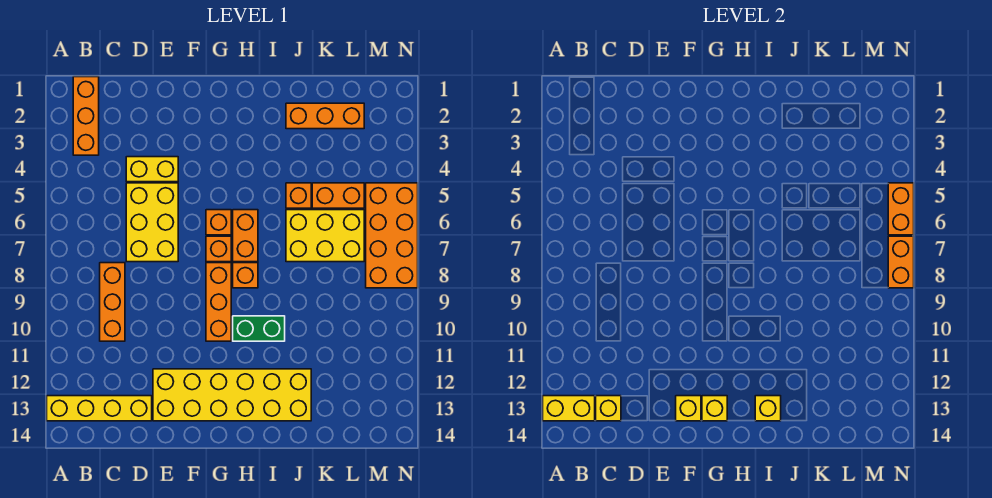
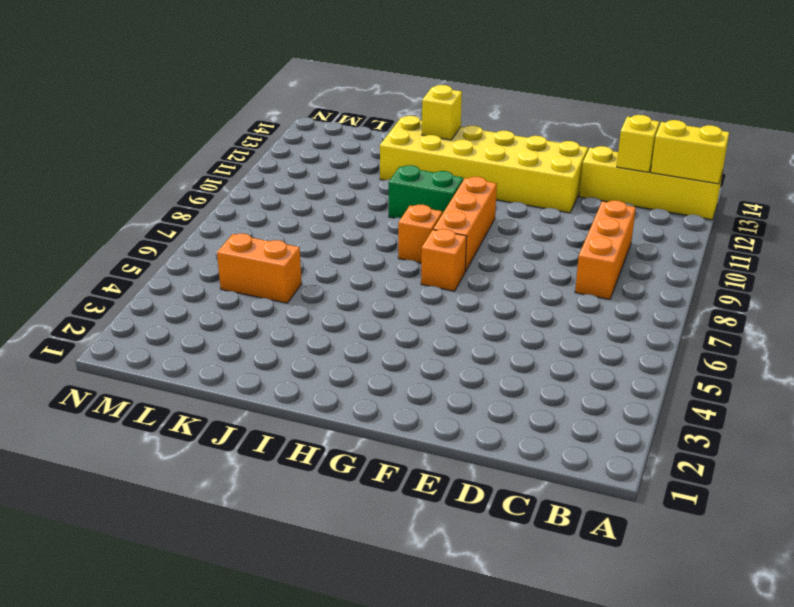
none -> orange 1x3 brick [73,77,99,155]
none -> yellow 1x2 brick [126,157,178,182]
none -> yellow 2x3 brick [126,183,178,262]

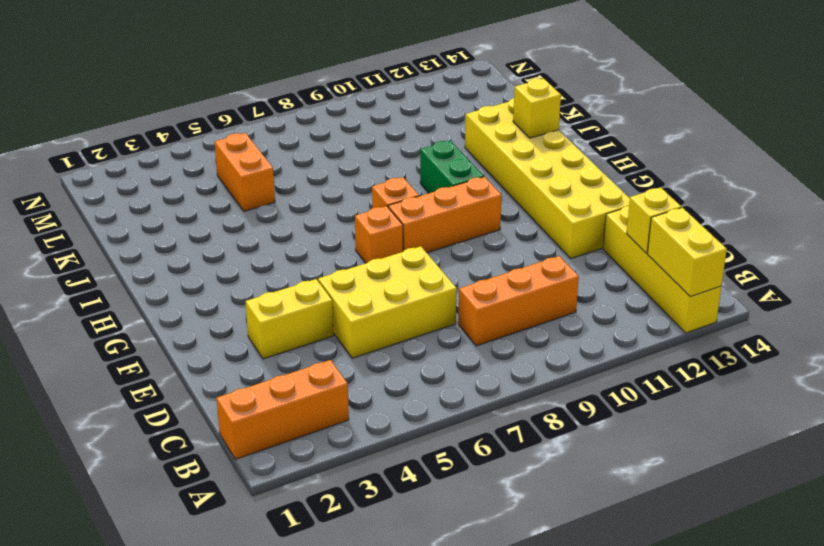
yellow 1x2 brick [246,279,334,359] -> yellow 1x2 brick turned to [126,157,178,182]
none -> orange 1x1 brick [206,210,231,235]
none -> orange 1x2 brick [233,210,258,262]
none -> orange 1x3 brick [286,103,364,129]

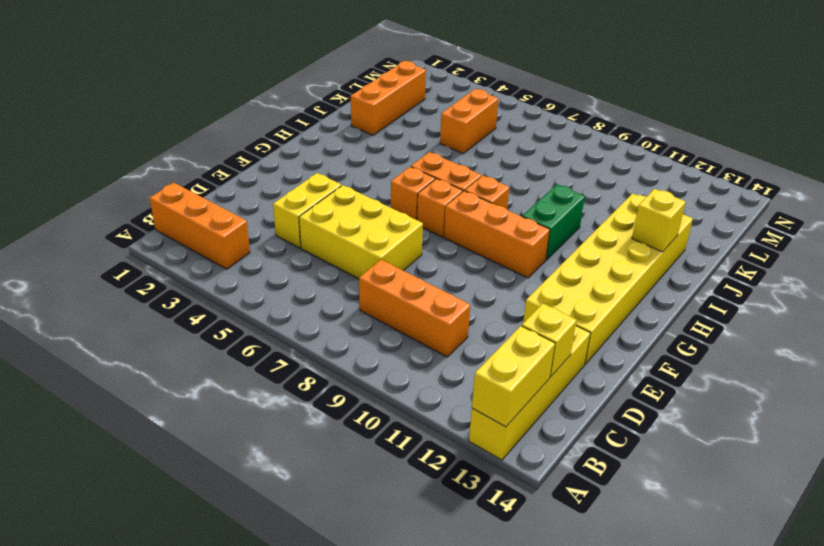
none -> orange 1x1 brick [286,183,311,208]
none -> yellow 2x3 brick [286,210,364,262]
none -> orange 2x4 brick [366,183,418,288]

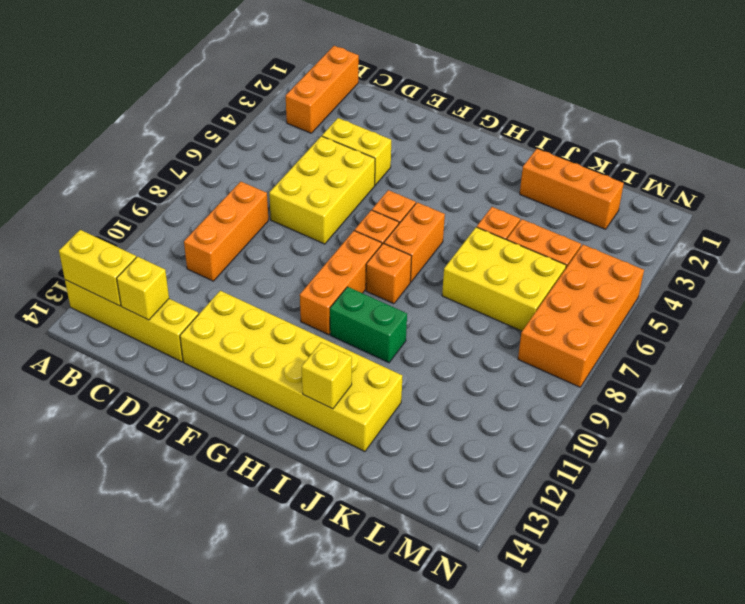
none -> yellow 1x1 brick [676,396,701,421]
none -> yellow 1x1 brick [702,396,727,421]
none -> orange 1x2 brick [888,183,914,235]

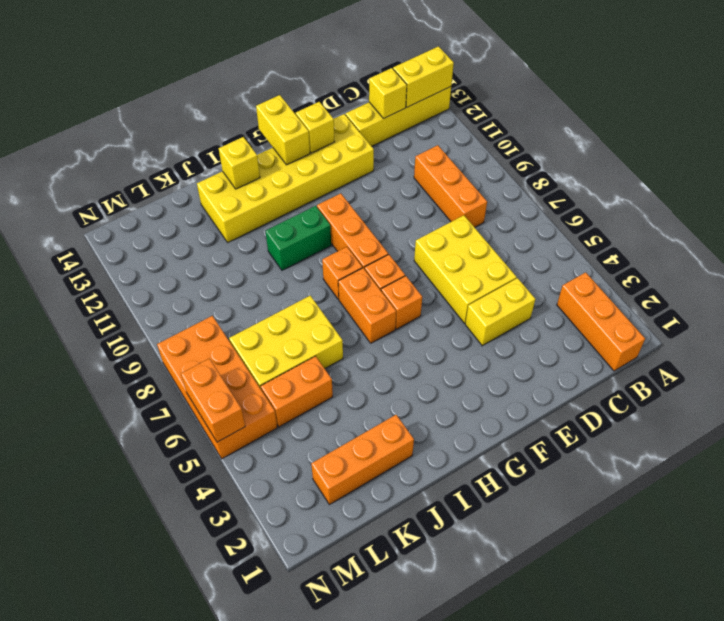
yellow 1x2 brick [256,95,310,165] -> yellow 1x1 brick [702,396,727,421]
none -> orange 1x1 brick [286,183,311,208]
none -> orange 1x2 brick [888,236,914,288]

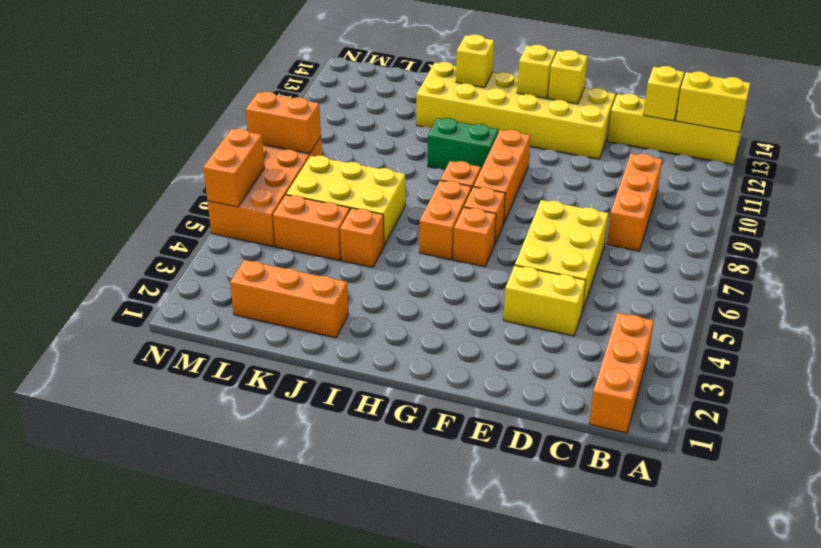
orange 1x2 brick [246,92,321,154] -> orange 1x2 brick turned to [888,236,914,288]

